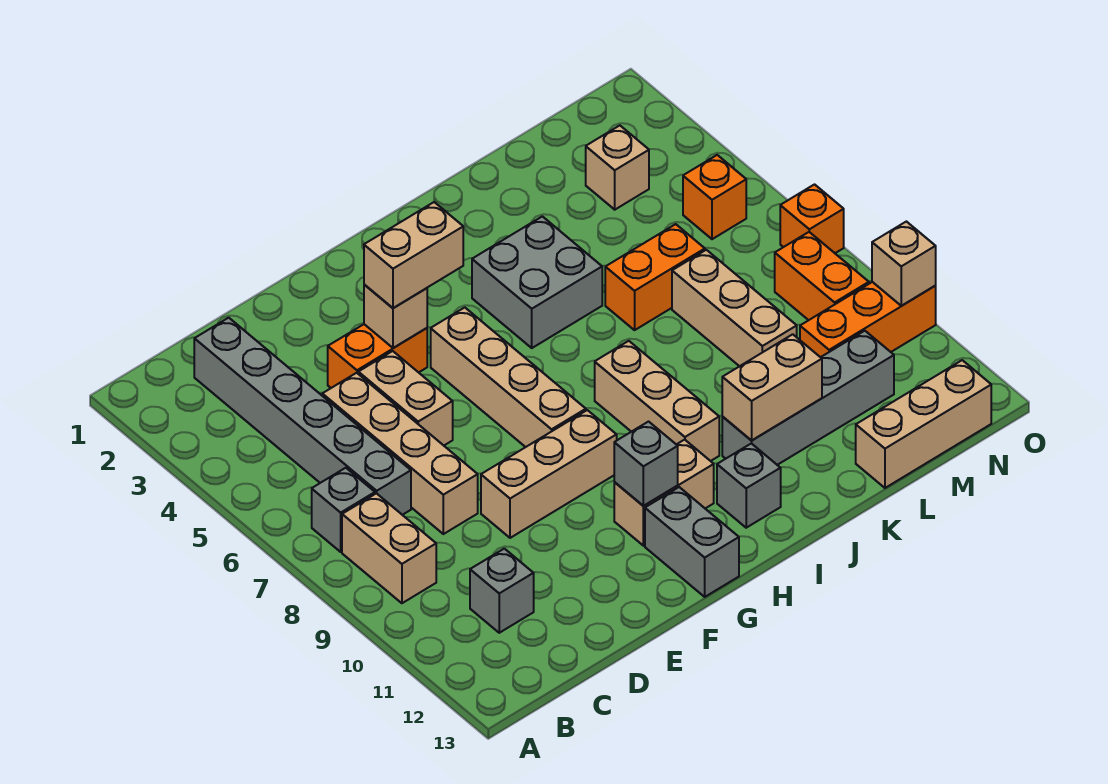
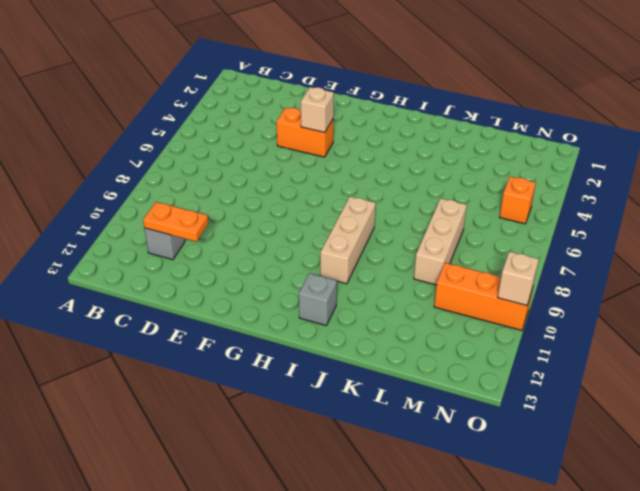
orange 1x2 plate [143,202,208,242] -> none
none -> grey 1x1 brick [312,468,375,552]
none -> tan 1x2 brick [342,493,436,603]
none -> grey 1x6 brick [194,318,411,515]

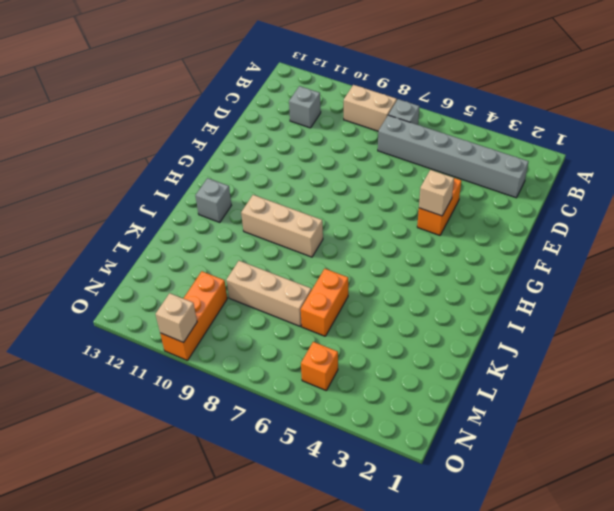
none -> tan 1x4 brick [322,373,478,534]
none -> tan 1x2 brick [358,351,453,445]
none -> tan 1x3 brick [481,410,617,538]

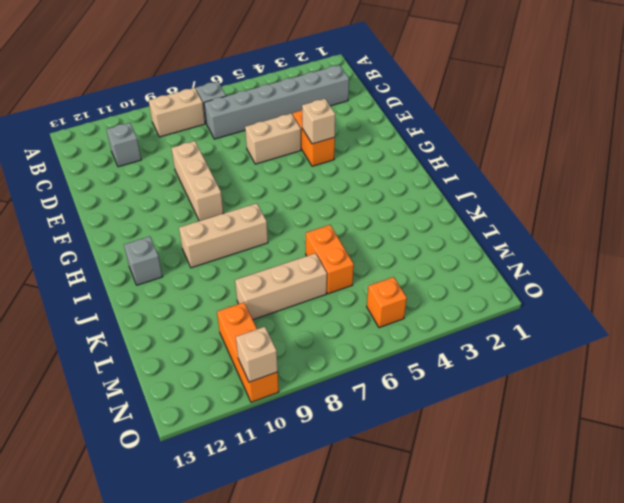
none -> tan 1x4 brick [322,373,478,534]
none -> tan 1x4 brick [431,308,586,447]
none -> tan 1x2 brick [614,440,714,546]

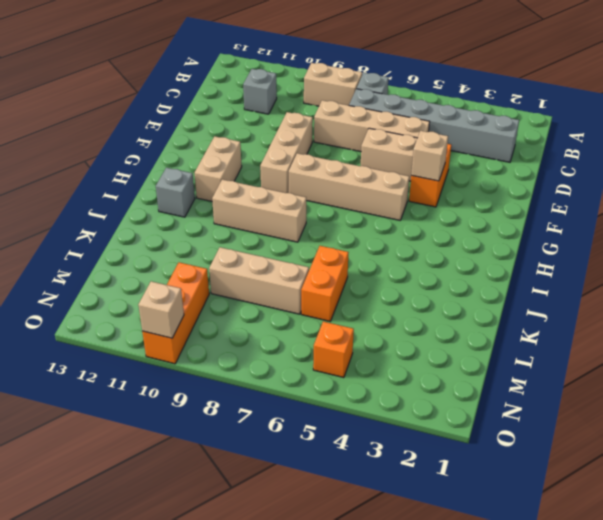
none -> grey 1x2 brick [645,487,739,597]
none -> grey 2x2 brick [472,216,602,348]
none -> grey 1x4 brick [722,331,894,465]

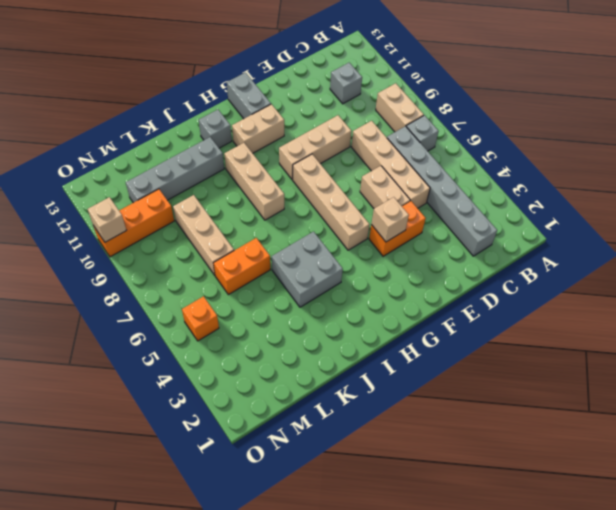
none -> tan 1x3 brick [856,360,991,488]
none -> tan 1x1 brick [586,126,649,210]
none -> orange 1x2 brick [775,232,869,320]

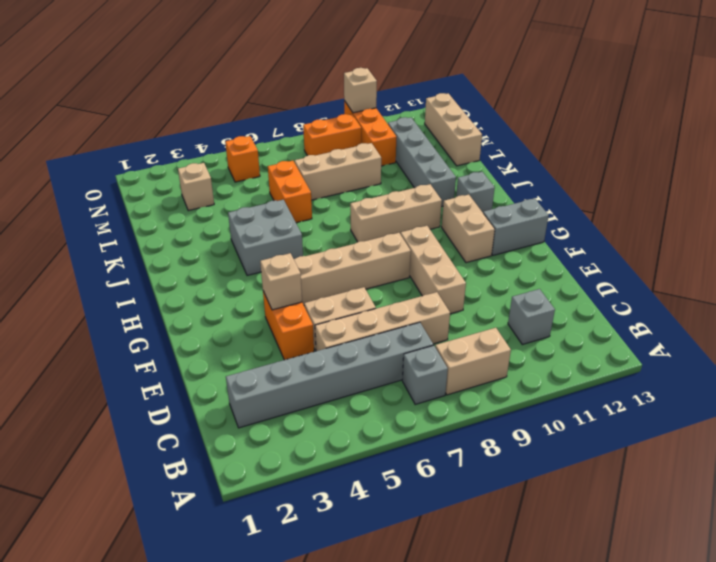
none -> orange 1x1 brick [780,185,844,253]
none -> grey 1x1 brick [614,422,678,506]
none -> tan 1x2 brick [722,334,822,441]

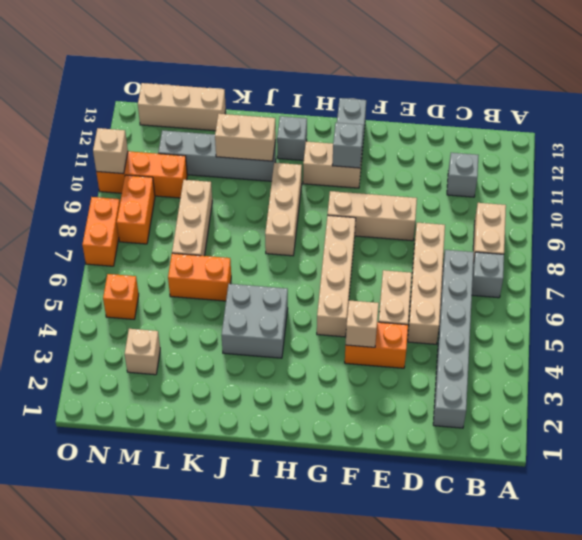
orange 1x2 brick [82,197,120,266] -> orange 1x1 brick [780,185,844,253]
none -> tan 1x2 brick [364,202,463,308]

